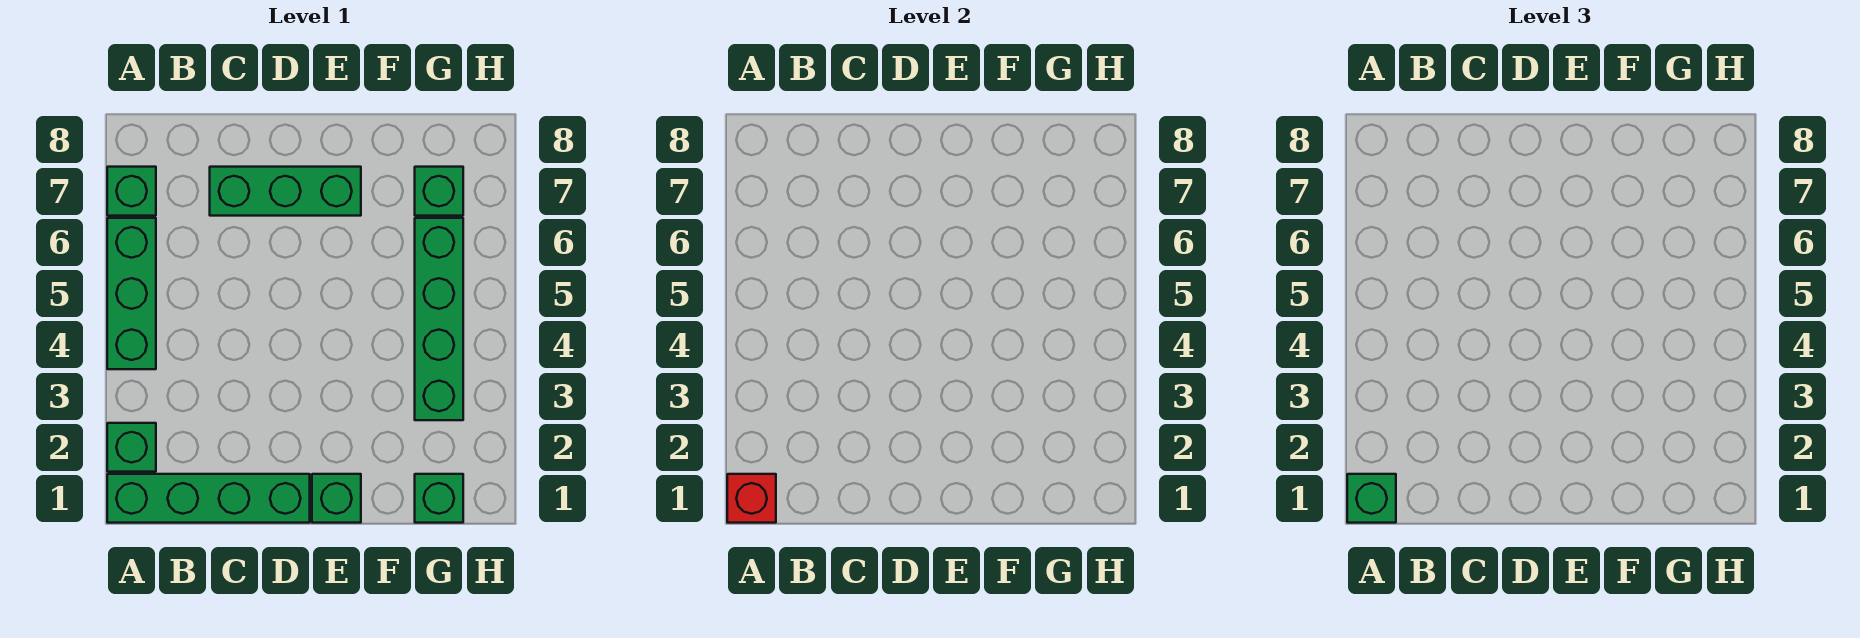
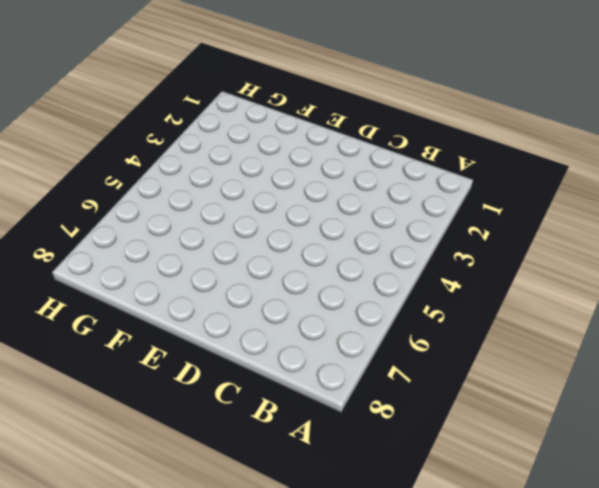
none -> green 1x4 brick [107,474,310,523]
none -> green 1x1 brick [107,423,156,472]

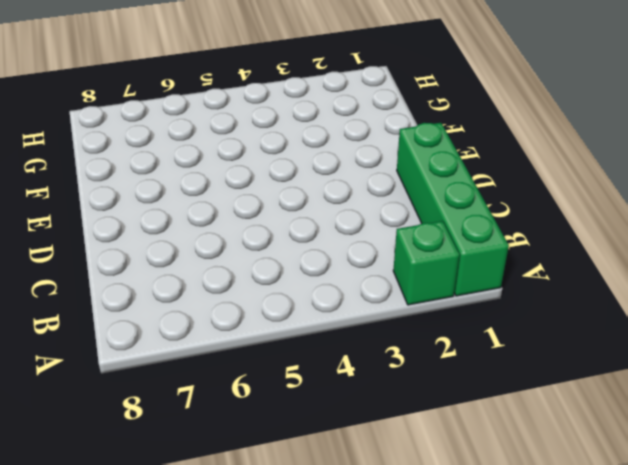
none -> green 1x3 brick [107,218,156,369]
none -> green 1x1 brick [107,167,156,216]

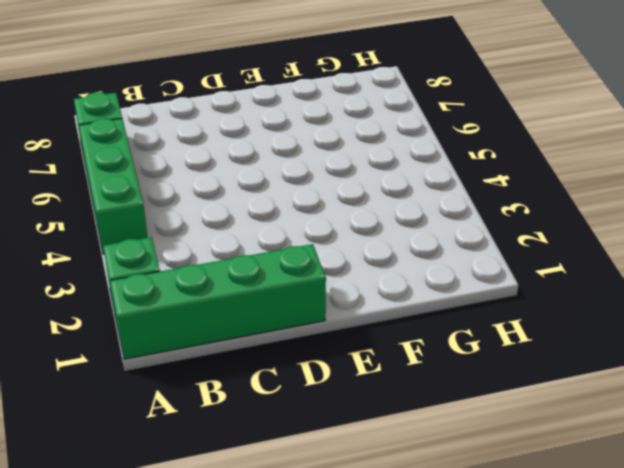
none -> green 1x3 brick [210,167,361,216]
none -> green 1x1 brick [312,474,361,523]

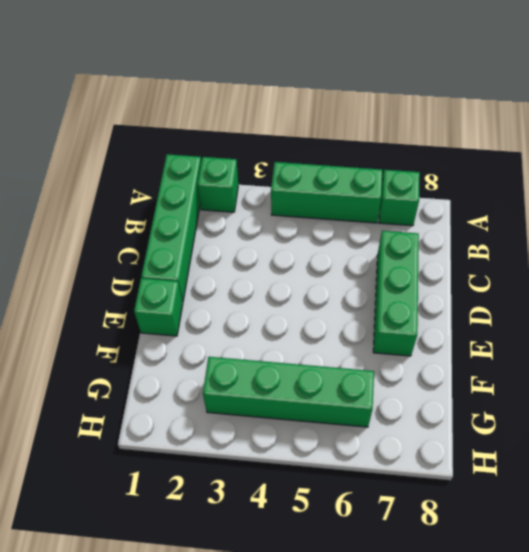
none -> green 1x1 brick [415,474,463,523]
none -> green 1x1 brick [415,167,463,216]

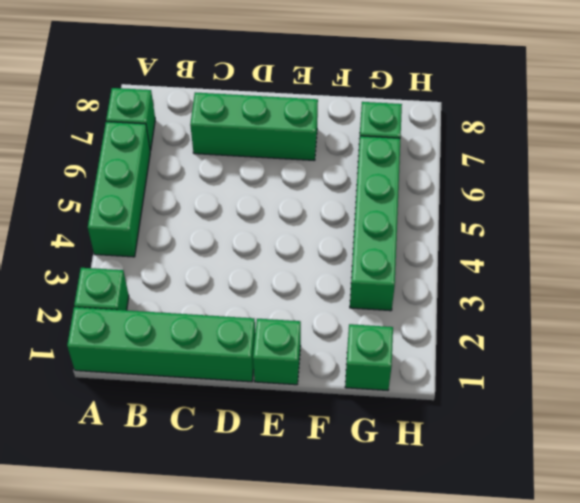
none -> red 1x1 brick [727,474,776,523]
none -> green 1x1 brick [1347,474,1396,523]

